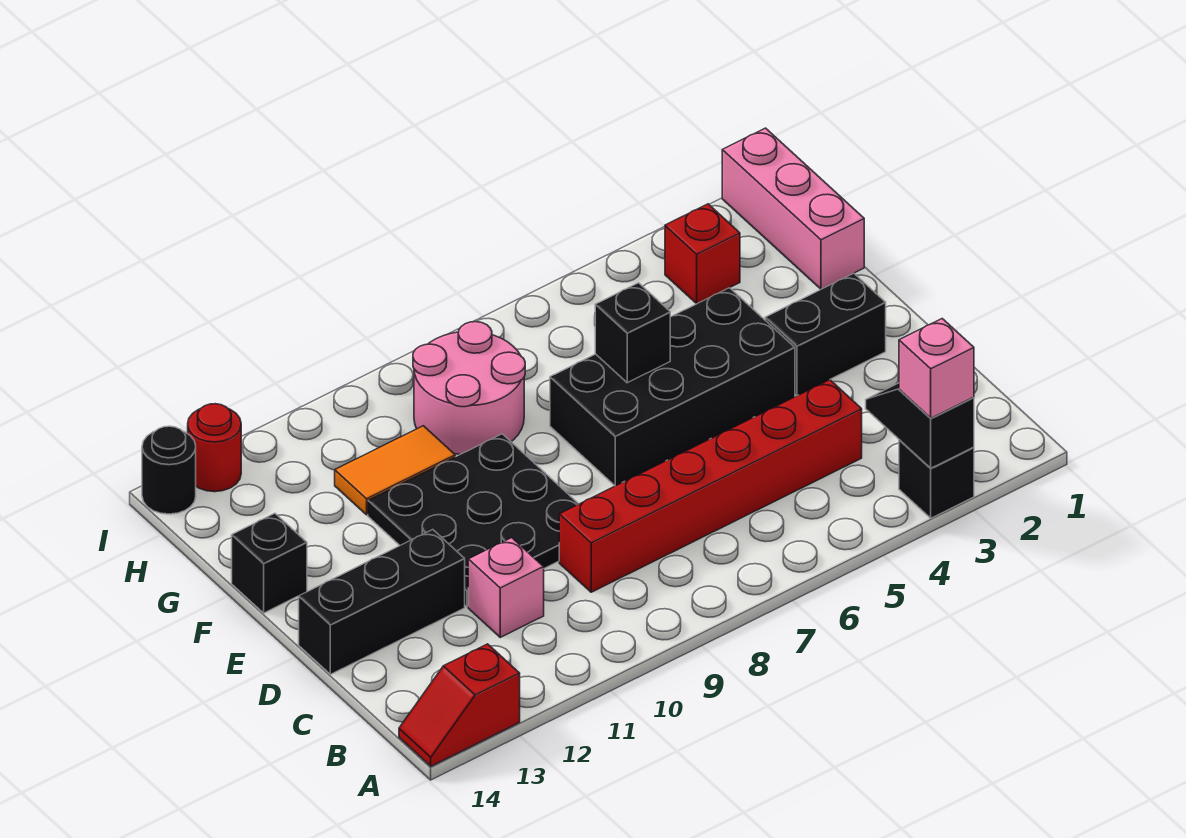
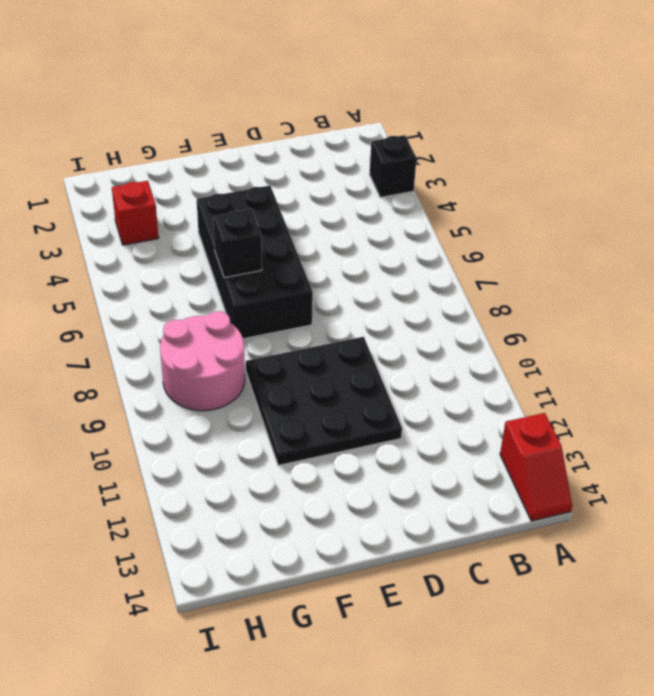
none -> red 1x6 brick [559,380,862,592]
none -> pink 1x1 brick [468,538,544,637]
none -> black 1x3 brick [299,530,465,674]

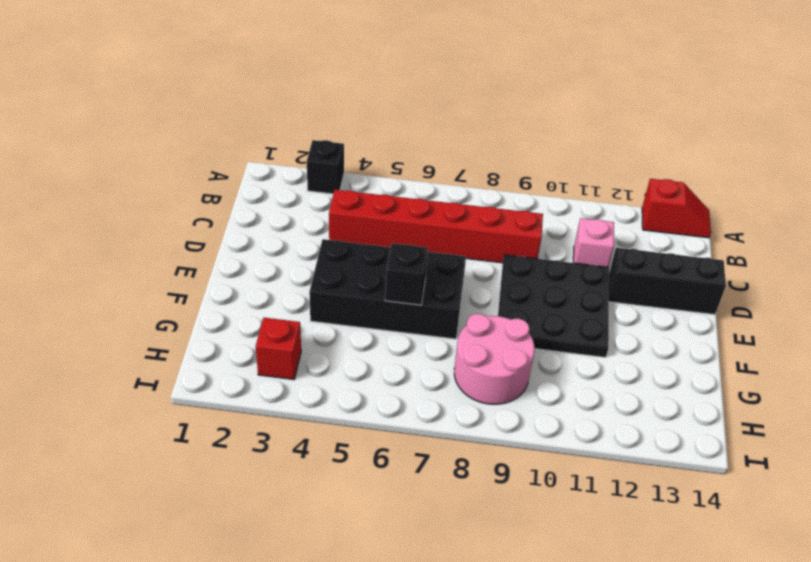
none -> black 1x2 brick [765,273,886,396]
none -> black 1x1 brick [232,513,307,613]
none -> pink 1x3 brick [722,128,864,289]

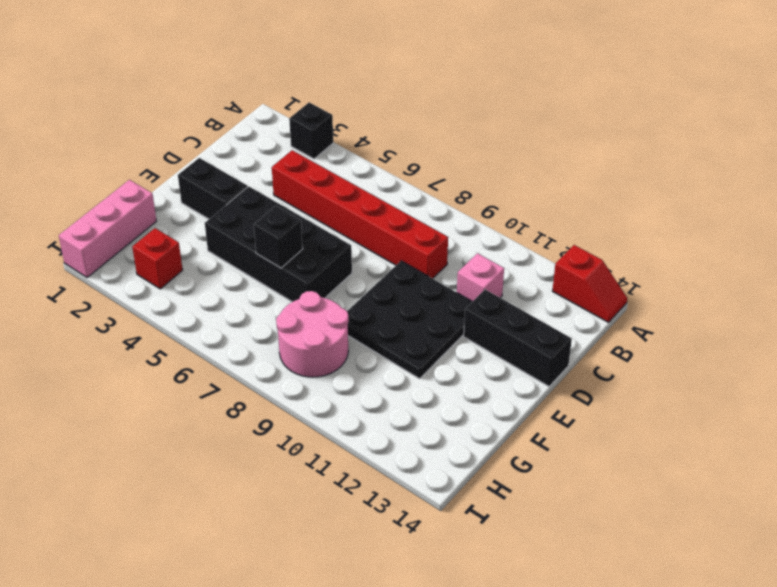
none -> black 1x1 brick [232,513,307,613]
none -> orange 1x2 tile [335,426,455,515]
none -> red 1x1 round brick [188,404,241,492]

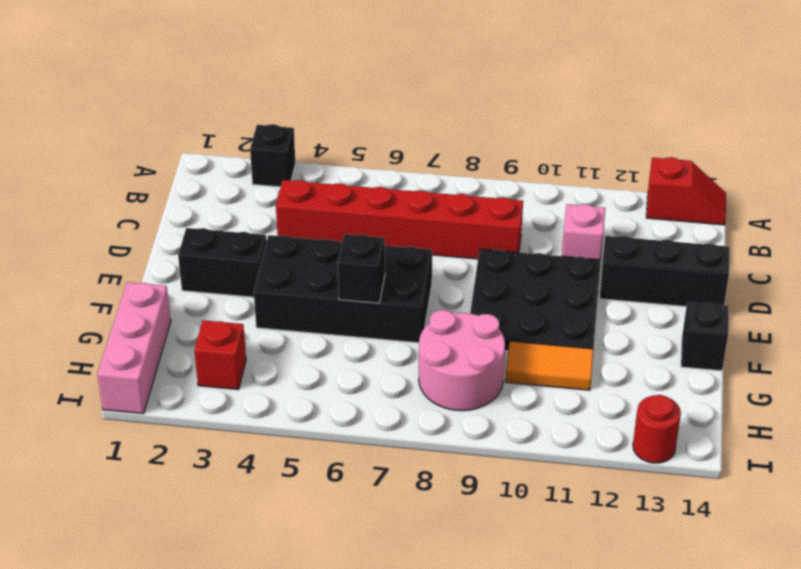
none -> black 1x1 round brick [142,426,196,514]
none -> black 1x2 slope [866,383,974,468]
none -> pink 1x1 brick [899,319,974,418]

